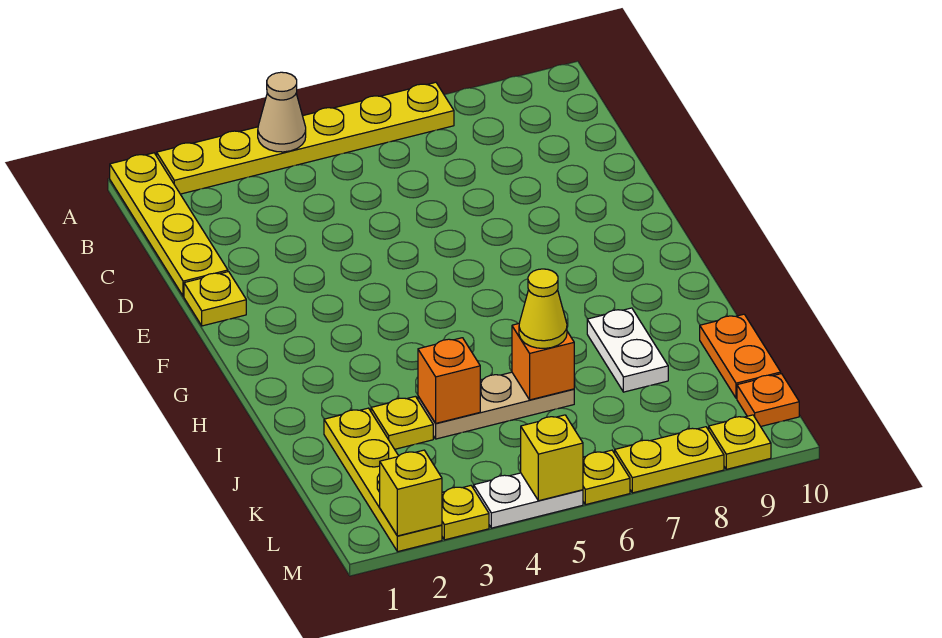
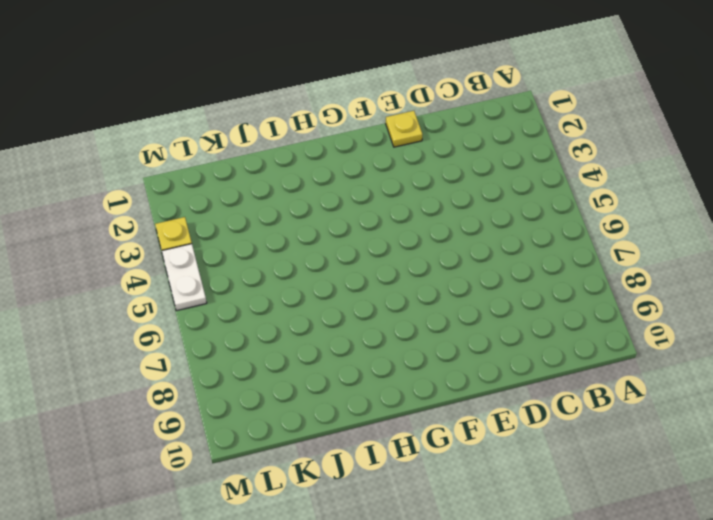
none -> yellow 1x4 plate [110,153,228,296]
none -> yellow 1x6 plate [157,82,454,194]
none -> white 1x2 plate [587,308,668,392]

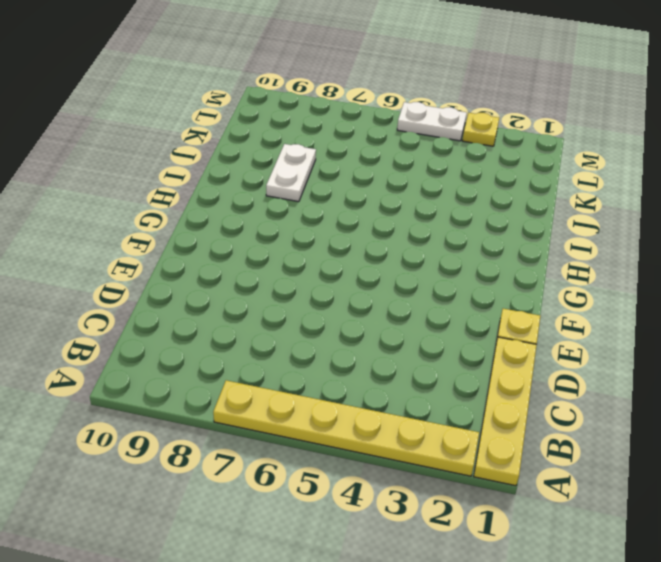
none -> yellow 1x4 plate [324,408,442,552]
none -> yellow 1x1 plate [371,396,433,449]
none -> tan 1x3 plate [418,372,574,439]

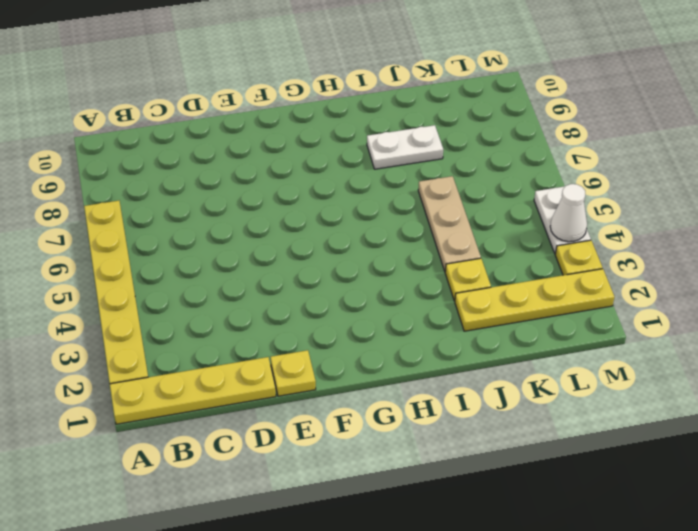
white 1x1 cone [550,184,587,242] -> none
none -> orange 1x2 plate [700,314,781,398]
none -> orange 1x1 plate [737,374,799,426]
none -> yellow 1x1 plate [583,450,630,505]

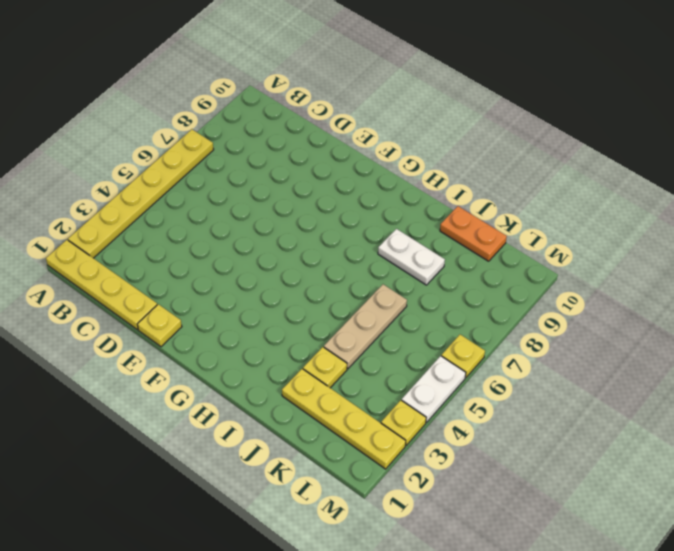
none -> orange 1x1 plate [737,374,799,426]
none -> yellow 1x2 plate [615,427,724,493]
none -> yellow 1x1 plate [709,415,771,469]

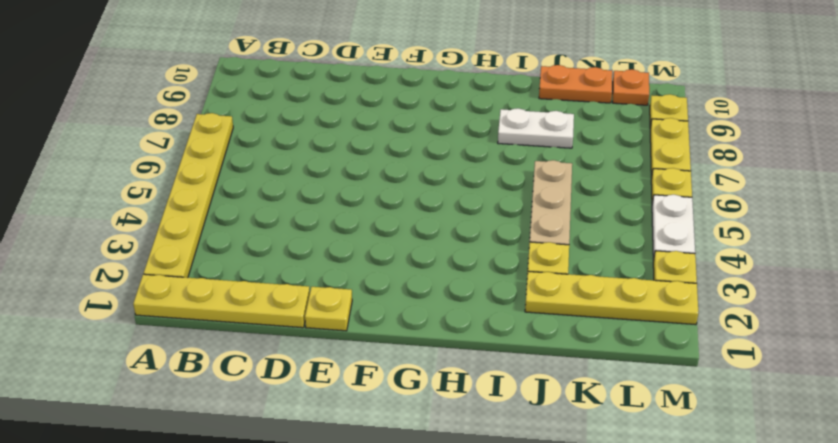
none -> tan 1x1 cone [258,72,306,152]
none -> orange 1x1 brick [418,338,480,423]
none -> orange 1x1 brick [512,324,574,400]

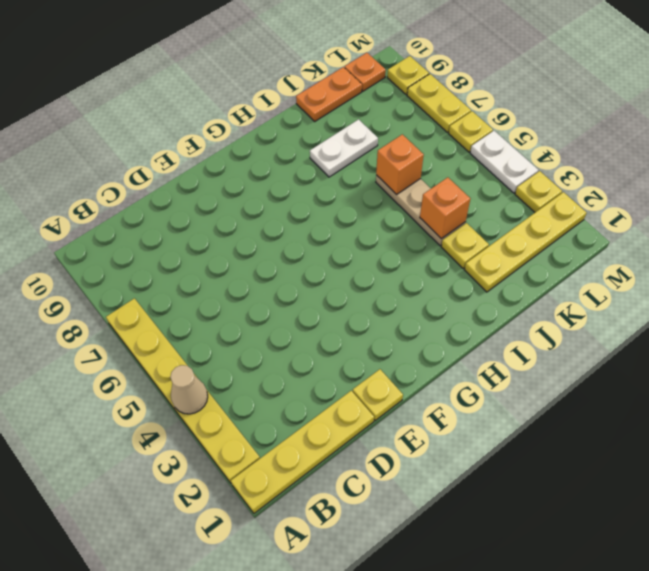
none -> yellow 1x1 brick [380,450,442,536]
none -> yellow 1x1 brick [521,415,583,501]
none -> yellow 1x1 cone [519,269,567,348]

